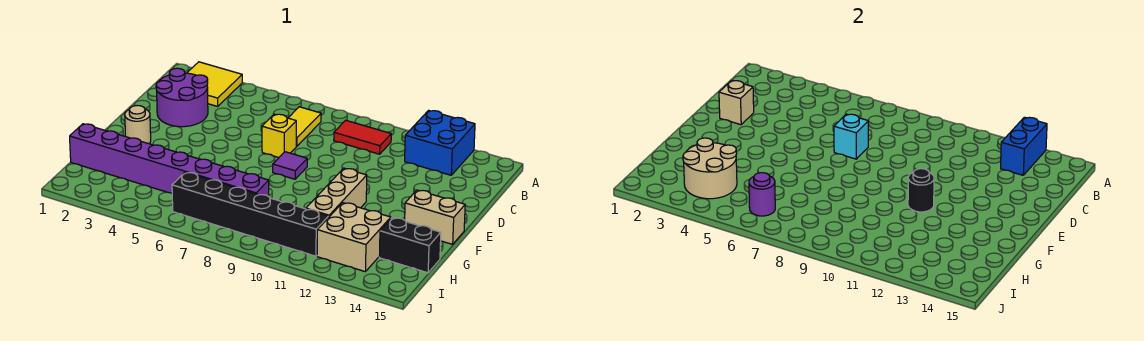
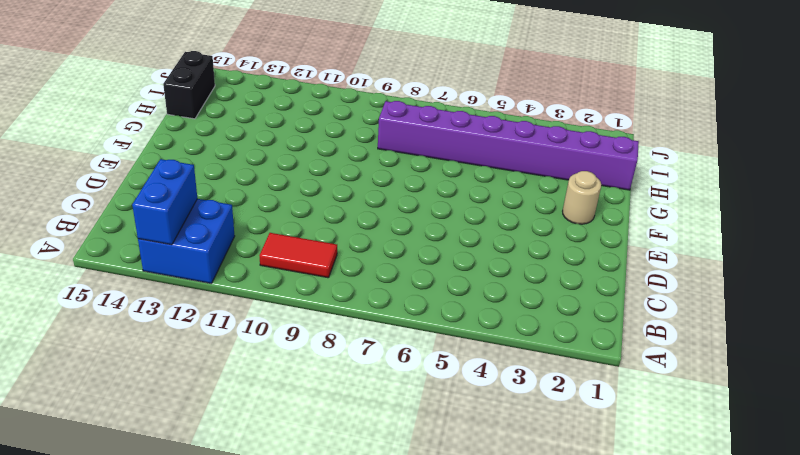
black 1x2 brick [163,51,215,119] -> black 1x2 brick turned to [379,218,441,273]
none -> yellow 2x2 tile [187,62,242,106]
none -> yellow 1x2 tile [289,107,321,146]
none -> purple 2x2 round brick [156,68,208,127]

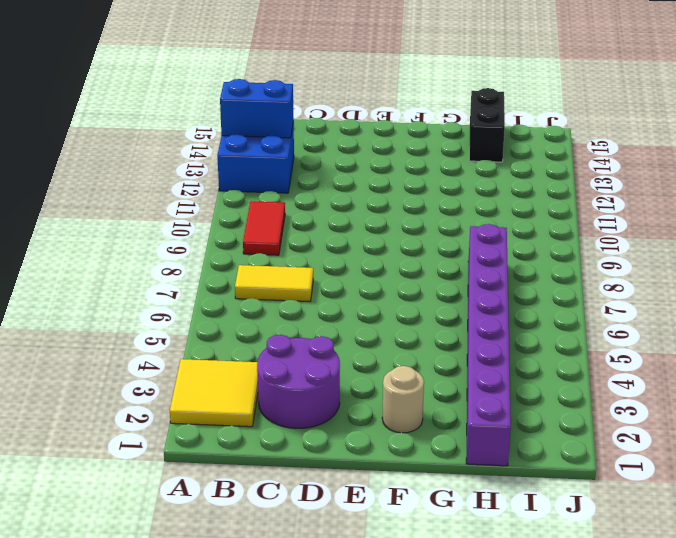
none -> yellow 1x1 brick [262,114,296,158]
none -> purple 1x1 tile [273,152,307,179]
none -> tan 1x3 brick [306,168,367,217]

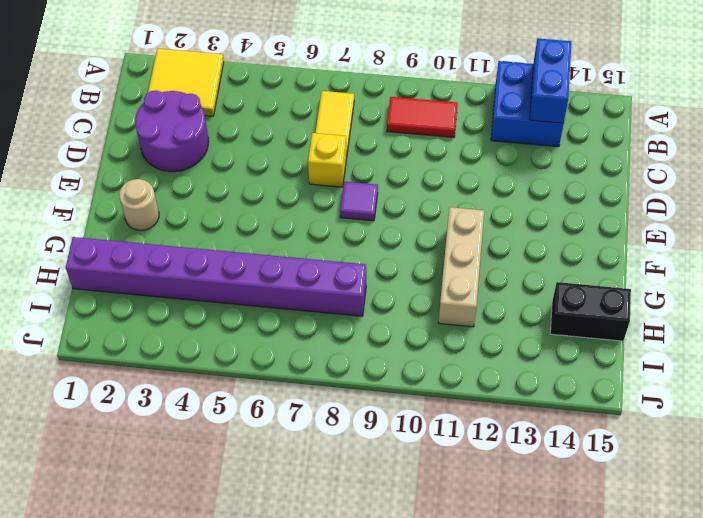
none -> tan 1x2 brick [405,190,465,244]
none -> tan 2x2 brick [317,203,391,272]
none -> black 1x6 brick [172,172,329,256]

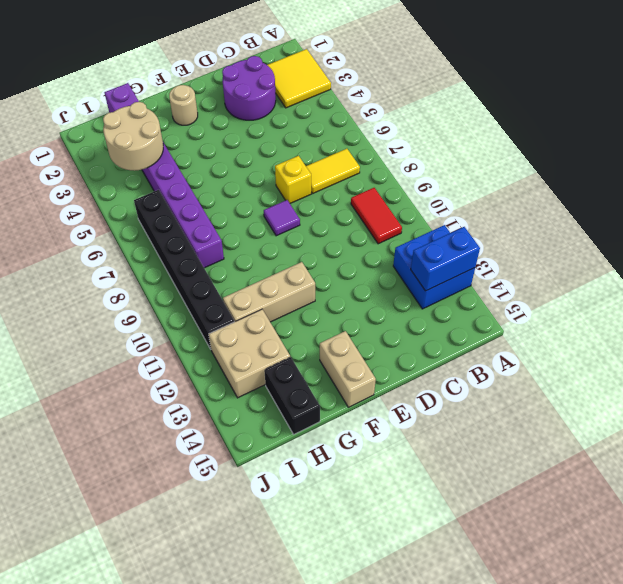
none -> tan 1x1 brick [719,81,754,125]
none -> cyan 1x1 brick [834,114,868,159]
none -> black 1x1 round brick [908,169,934,212]

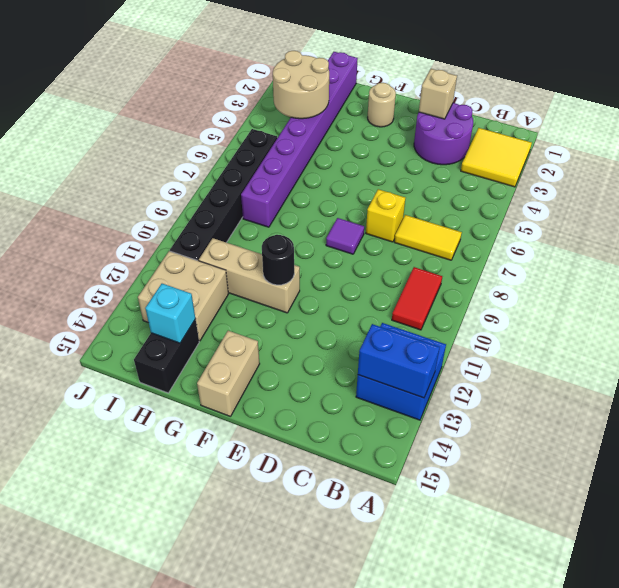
cyan 1x1 brick [145,284,195,343] -> cyan 1x1 brick moved to [834,114,868,159]
none -> purple 1x1 round brick [749,173,775,216]

